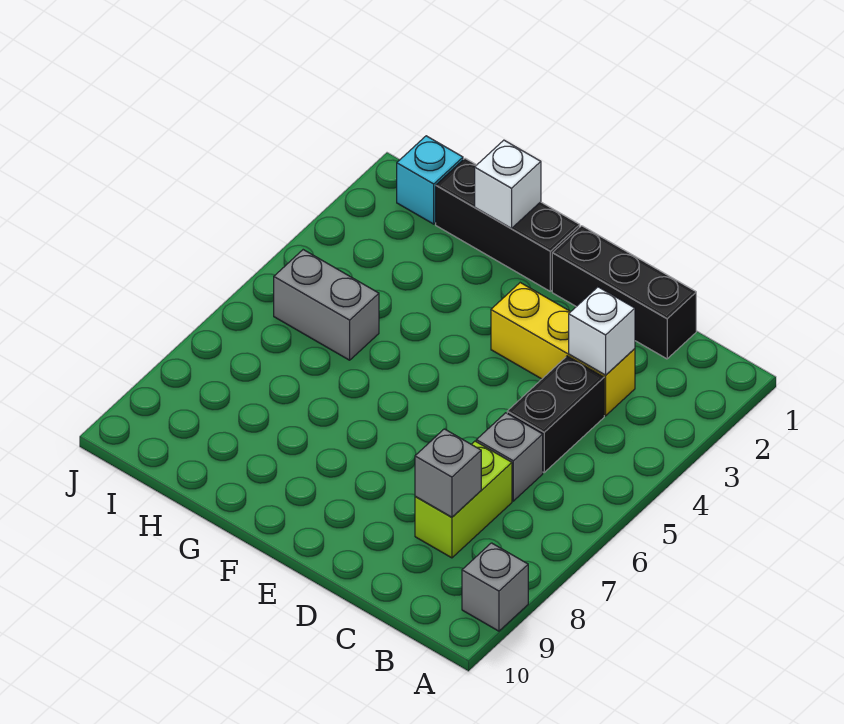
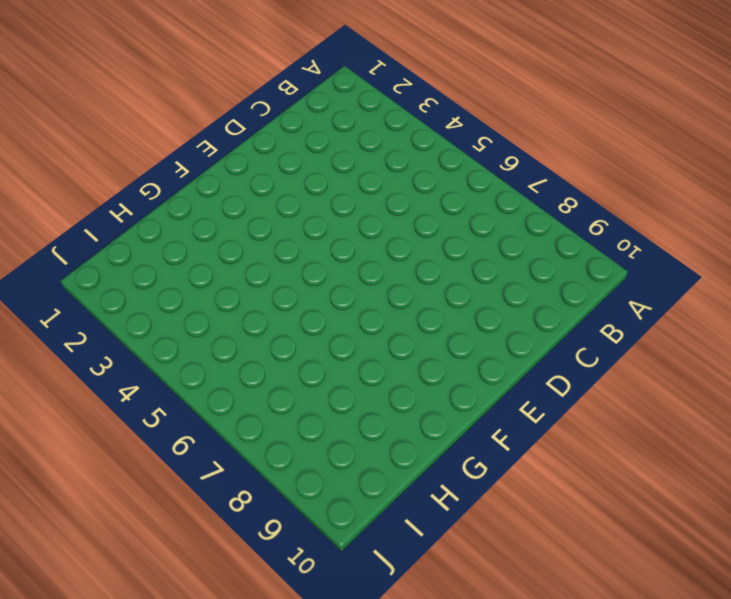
none -> grey 1x1 brick [462,543,528,631]
none -> black 1x3 brick [552,226,696,359]
none -> yellow 1x3 brick [491,283,635,416]

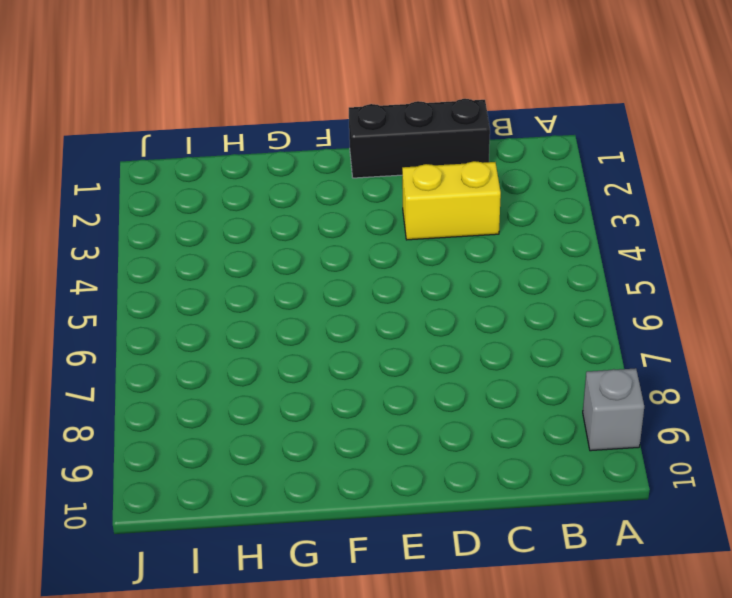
yellow 1x2 brick [402,161,501,240] -> yellow 1x3 brick [491,283,635,416]
none -> black 1x2 brick [507,356,604,472]
none -> grey 1x1 brick [476,413,543,501]
none -> lime 1x2 brick [415,441,512,558]

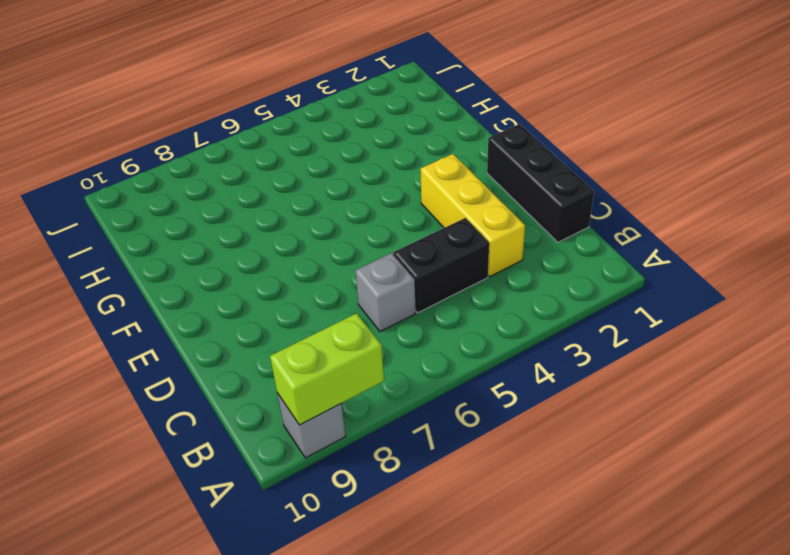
lime 1x2 brick [270,313,384,425] -> lime 1x2 brick moved to [415,441,512,558]
none -> black 1x3 brick [436,158,580,291]
none -> grey 1x2 brick [274,250,379,360]
none -> cyan 1x1 brick [397,136,463,224]

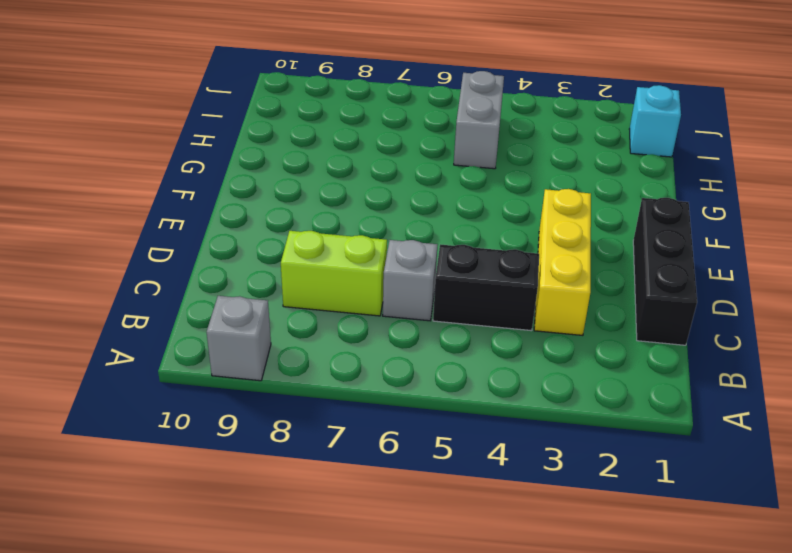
none -> black 1x3 brick [436,158,580,291]
none -> white 1x1 brick [569,287,635,375]
none -> grey 1x1 brick [415,429,481,517]

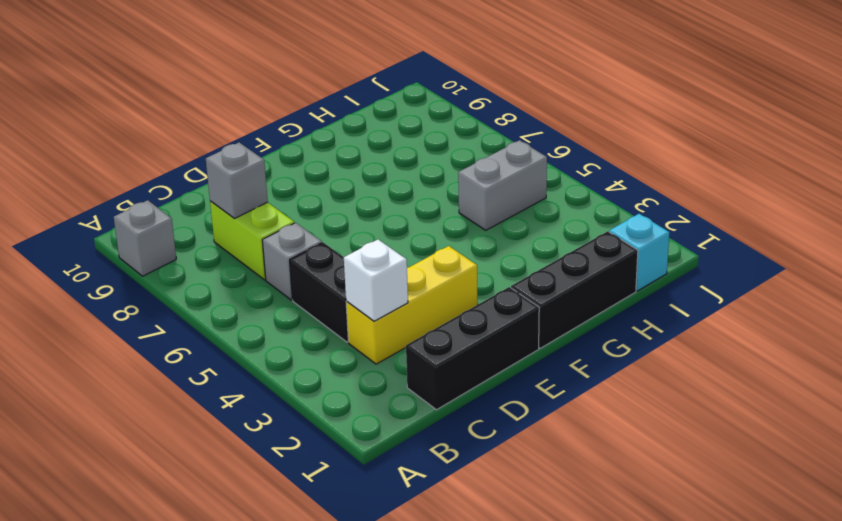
none -> white 1x1 brick [475,140,541,228]

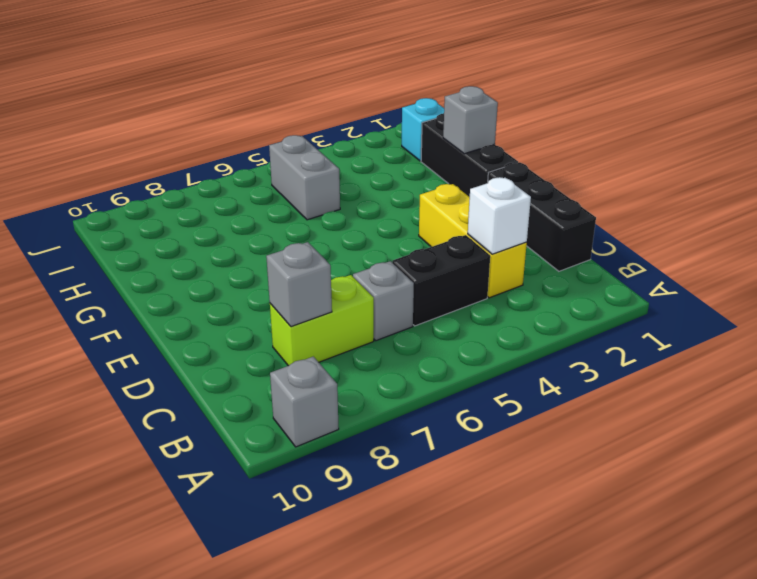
grey 1x1 brick [443,86,498,154] -> white 1x1 brick [475,140,541,228]

